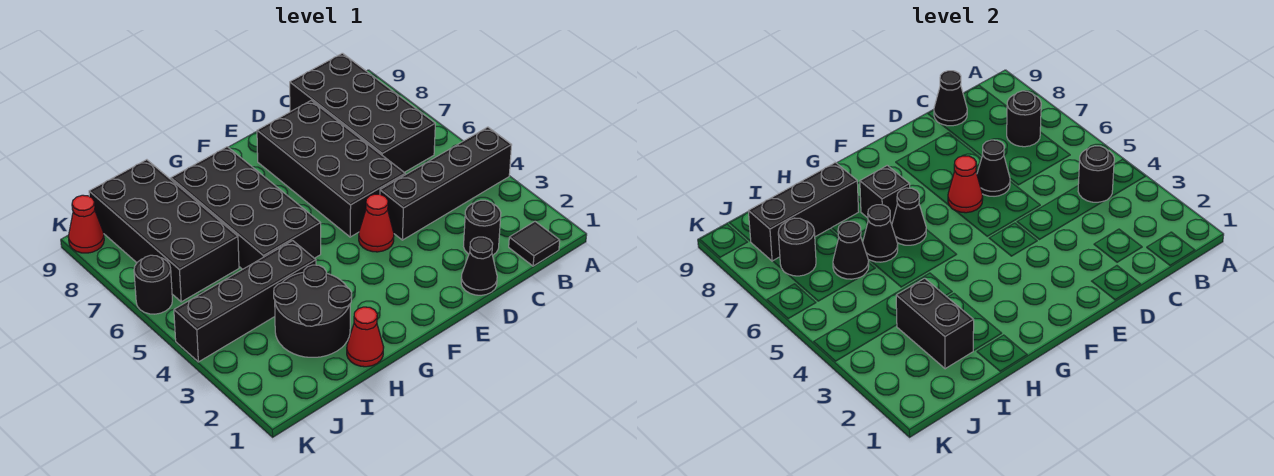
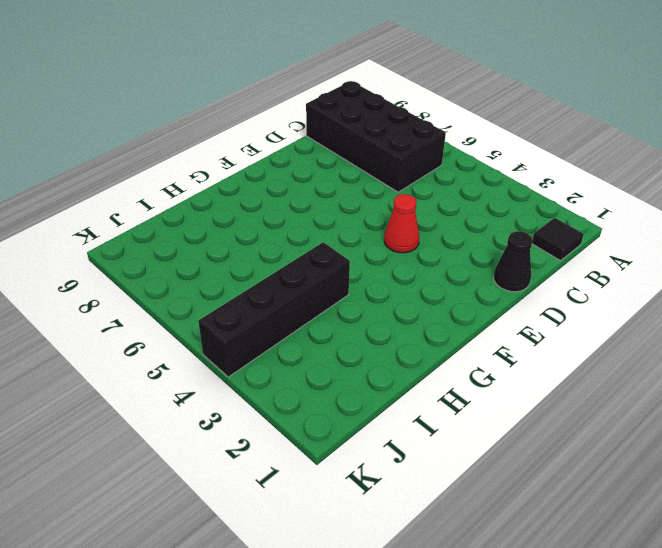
none -> black 1x4 brick [380,127,512,240]
none -> black 1x1 round brick [464,200,501,255]
none -> black 2x4 brick [257,101,405,237]

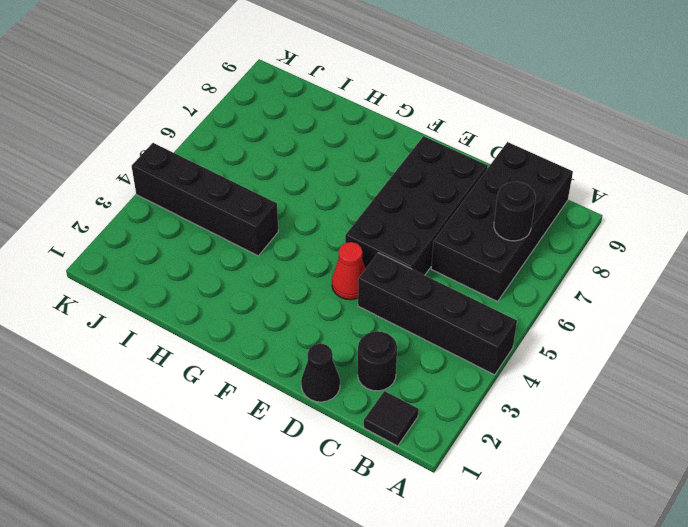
none -> black 2x4 brick [171,147,321,269]
none -> red 1x1 cone [347,307,384,367]
none -> black 2x2 round brick [274,265,352,357]

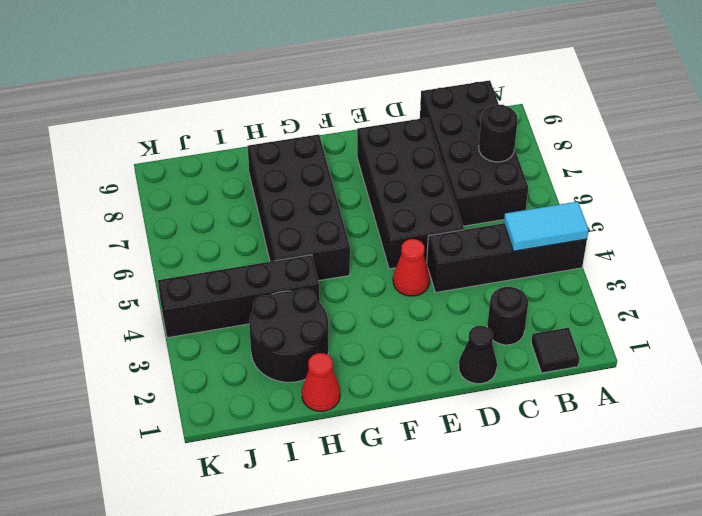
cyan 1x2 tile [504,202,589,251] -> black 1x1 round brick [1078,146,1114,202]
none -> black 2x4 brick [89,160,239,302]
none -> black 1x1 round brick [134,255,172,314]
none -> red 1x1 cone [68,195,104,253]

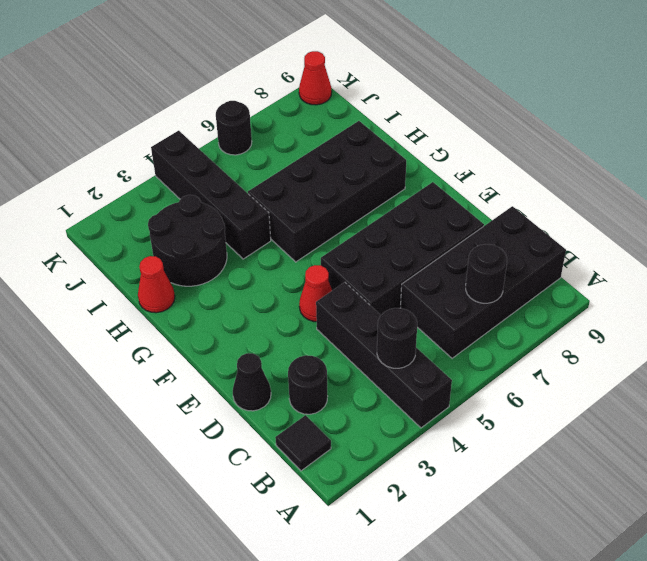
none -> black 2x4 brick [89,160,239,302]
none -> black 1x1 cone [934,71,967,126]
none -> black 1x1 cone [977,140,1010,196]

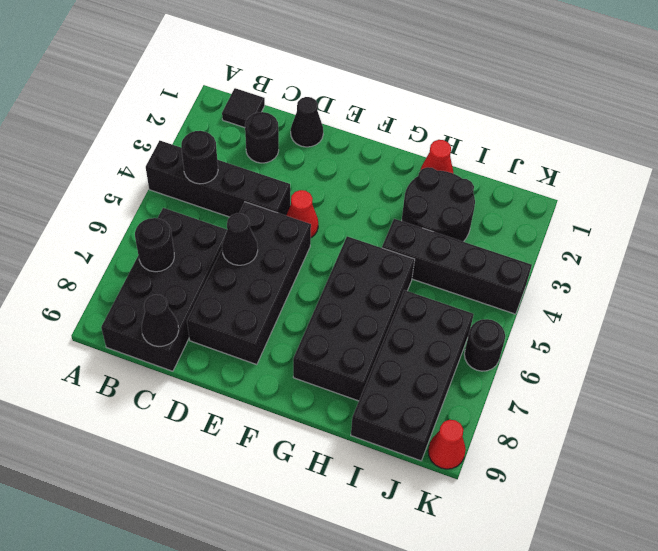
none -> red 1x1 cone [948,156,983,213]
none -> black 1x1 cone [892,188,926,245]
none -> black 1x1 brick [860,165,910,224]

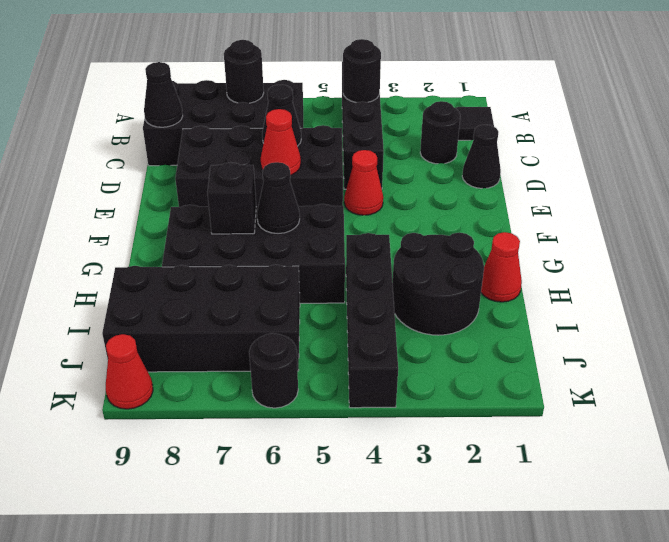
none -> black 1x1 cone [863,205,898,262]
none -> black 1x3 brick [748,163,859,261]
none -> black 1x2 brick [896,278,974,369]

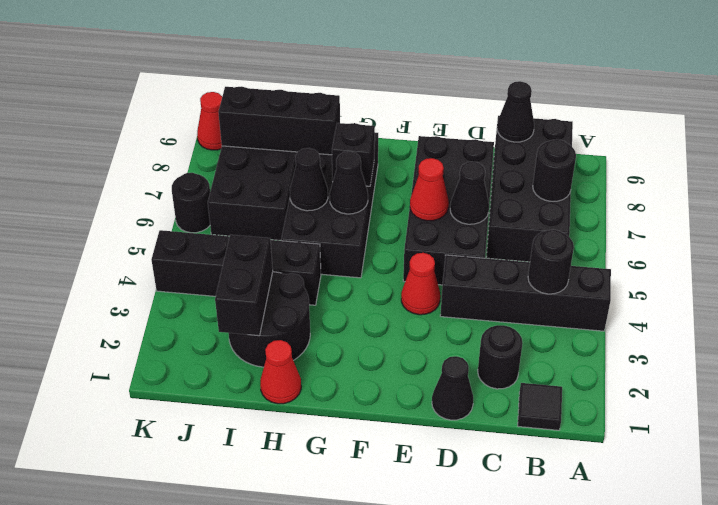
none -> black 1x1 cone [833,221,869,279]
none -> black 1x1 round brick [778,218,816,276]

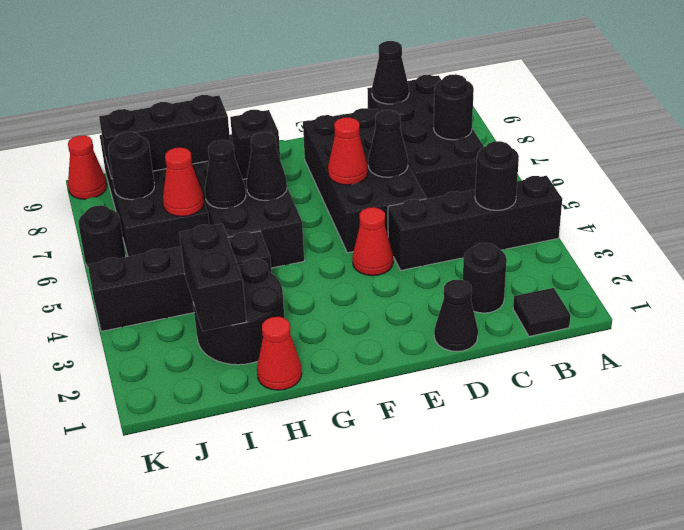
red 1x1 cone [163,148,204,216] -> black 1x1 cone [833,221,869,279]

